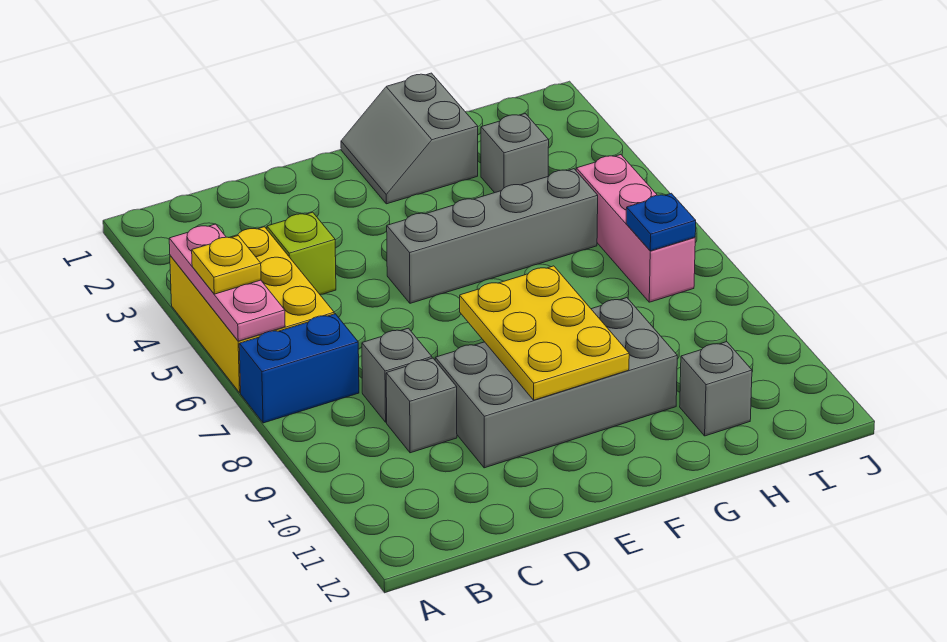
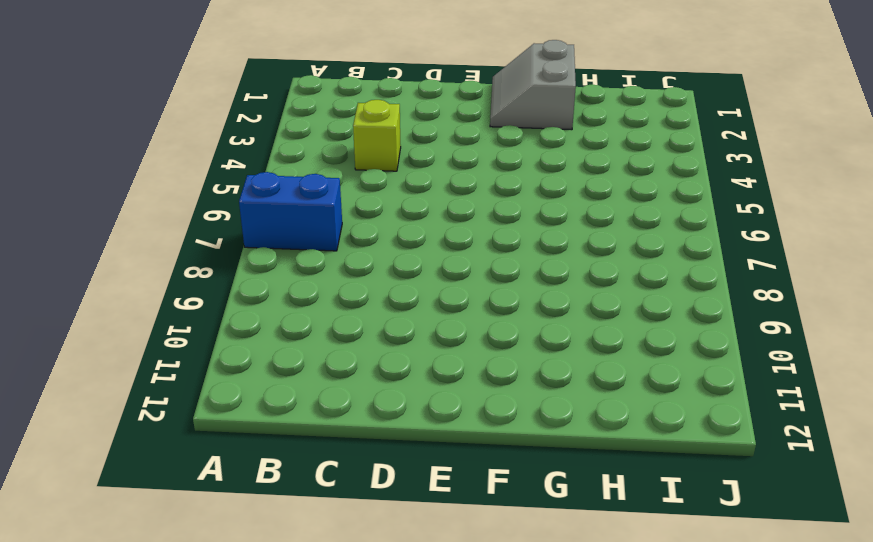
none -> yellow 2x3 brick [170,227,334,393]
none -> grey 1x1 brick [362,328,432,422]
none -> grey 1x1 brick [386,358,457,453]

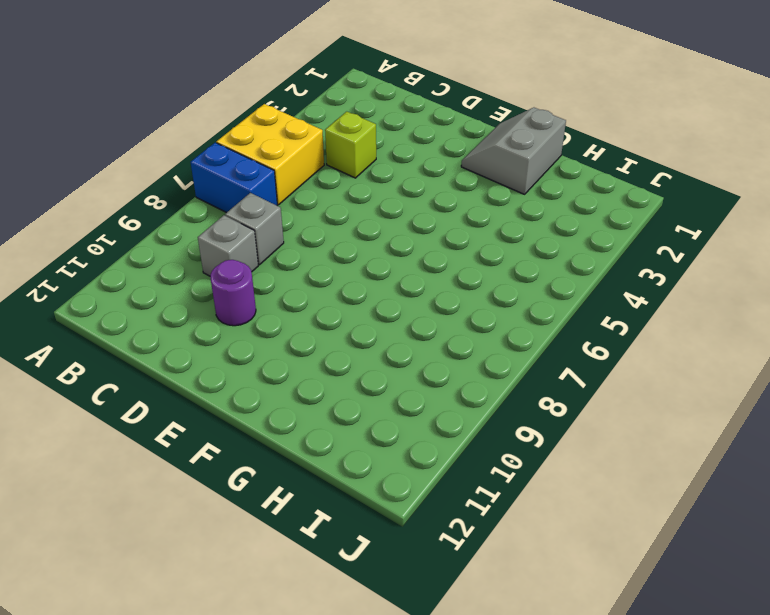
yellow 2x2 brick [216,104,324,205] -> yellow 2x3 brick [170,227,334,393]
purple 1x1 round brick [210,260,256,326] -> grey 2x4 brick [435,298,677,468]
none -> grey 1x4 brick [387,169,598,303]
none -> grey 1x1 brick [481,114,549,193]
none -> grey 1x1 brick [680,342,752,436]

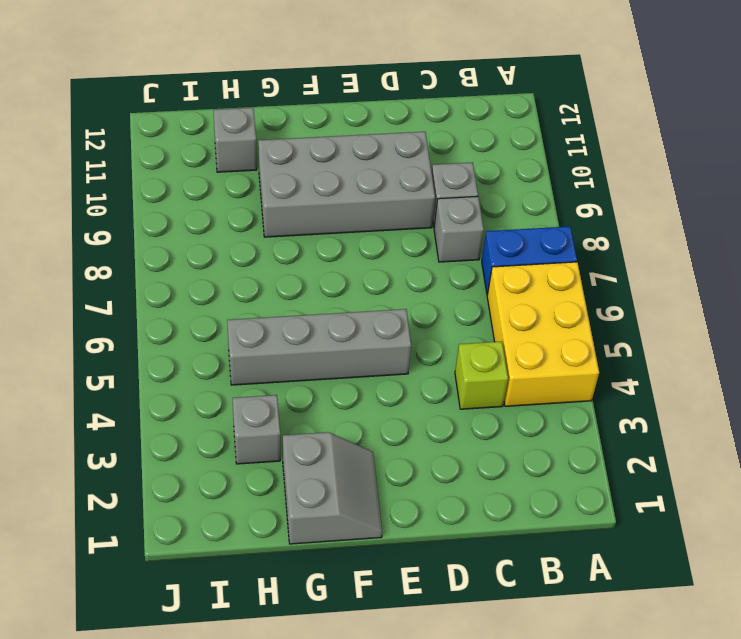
none -> pink 1x3 brick [576,155,695,302]
none -> pink 1x3 plate [169,224,285,341]
none -> yellow 2x3 plate [460,266,629,400]

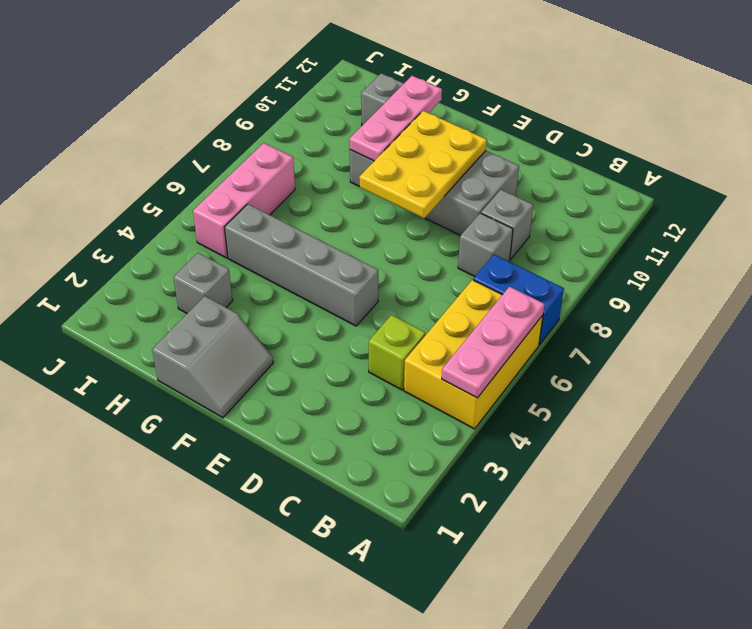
pink 1x3 plate [349,76,442,161] -> none
none -> blue 1x1 plate [626,193,696,251]
none -> yellow 1x1 plate [192,236,261,294]

